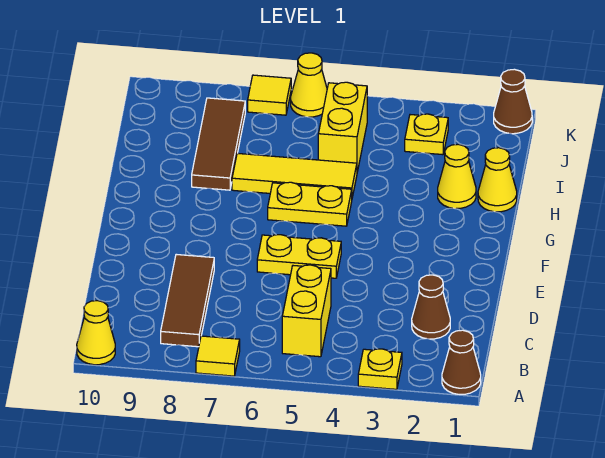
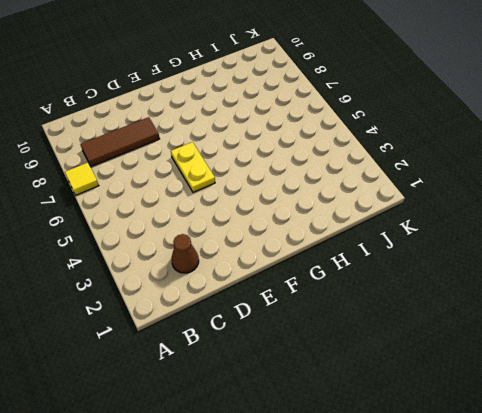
none -> brown 1x1 cone [442,330,481,394]
none -> yellow 1x1 plate [358,349,402,389]
none -> yellow 1x1 cone [77,301,115,365]

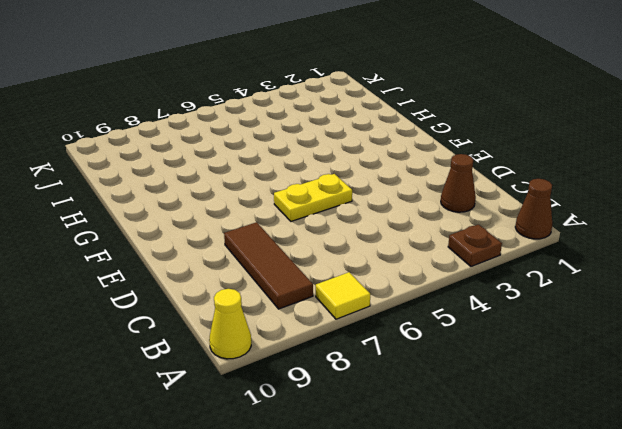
brown 1x1 plate [448,225,502,266] -> yellow 1x1 plate [358,349,402,389]
none -> yellow 1x2 brick [282,265,331,357]
none -> yellow 1x2 plate [268,182,352,226]
none -> yellow 1x1 cone [478,148,517,212]

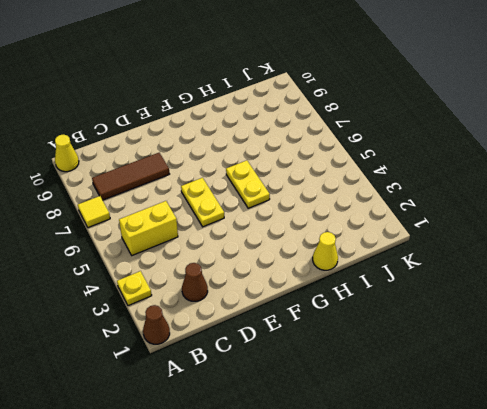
none -> yellow 1x1 cone [438,144,476,209]
none -> yellow 1x3 tile [232,153,357,197]
none -> brown 1x3 tile [192,98,245,190]

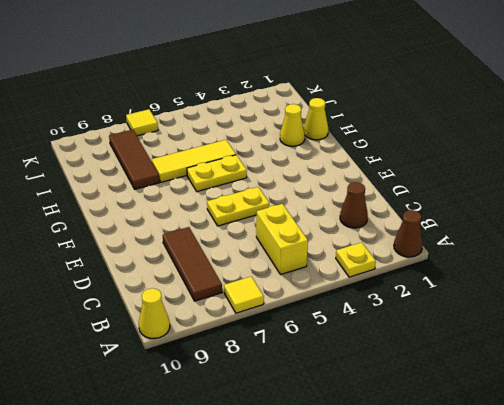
none -> yellow 1x2 brick [318,82,367,172]
none -> yellow 1x1 plate [405,114,448,155]
none -> brown 1x1 cone [494,69,532,134]

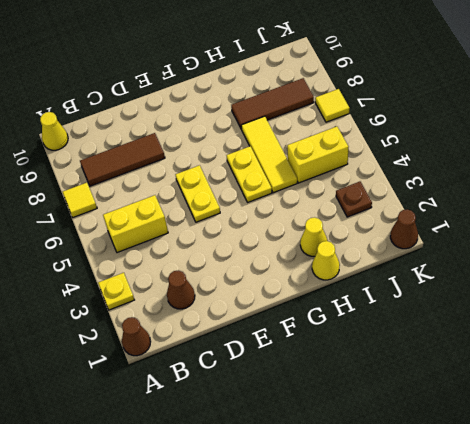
brown 1x1 plate [336,182,372,217] -> yellow 1x1 plate [405,114,448,155]
none -> yellow 1x1 cone [291,53,327,117]

